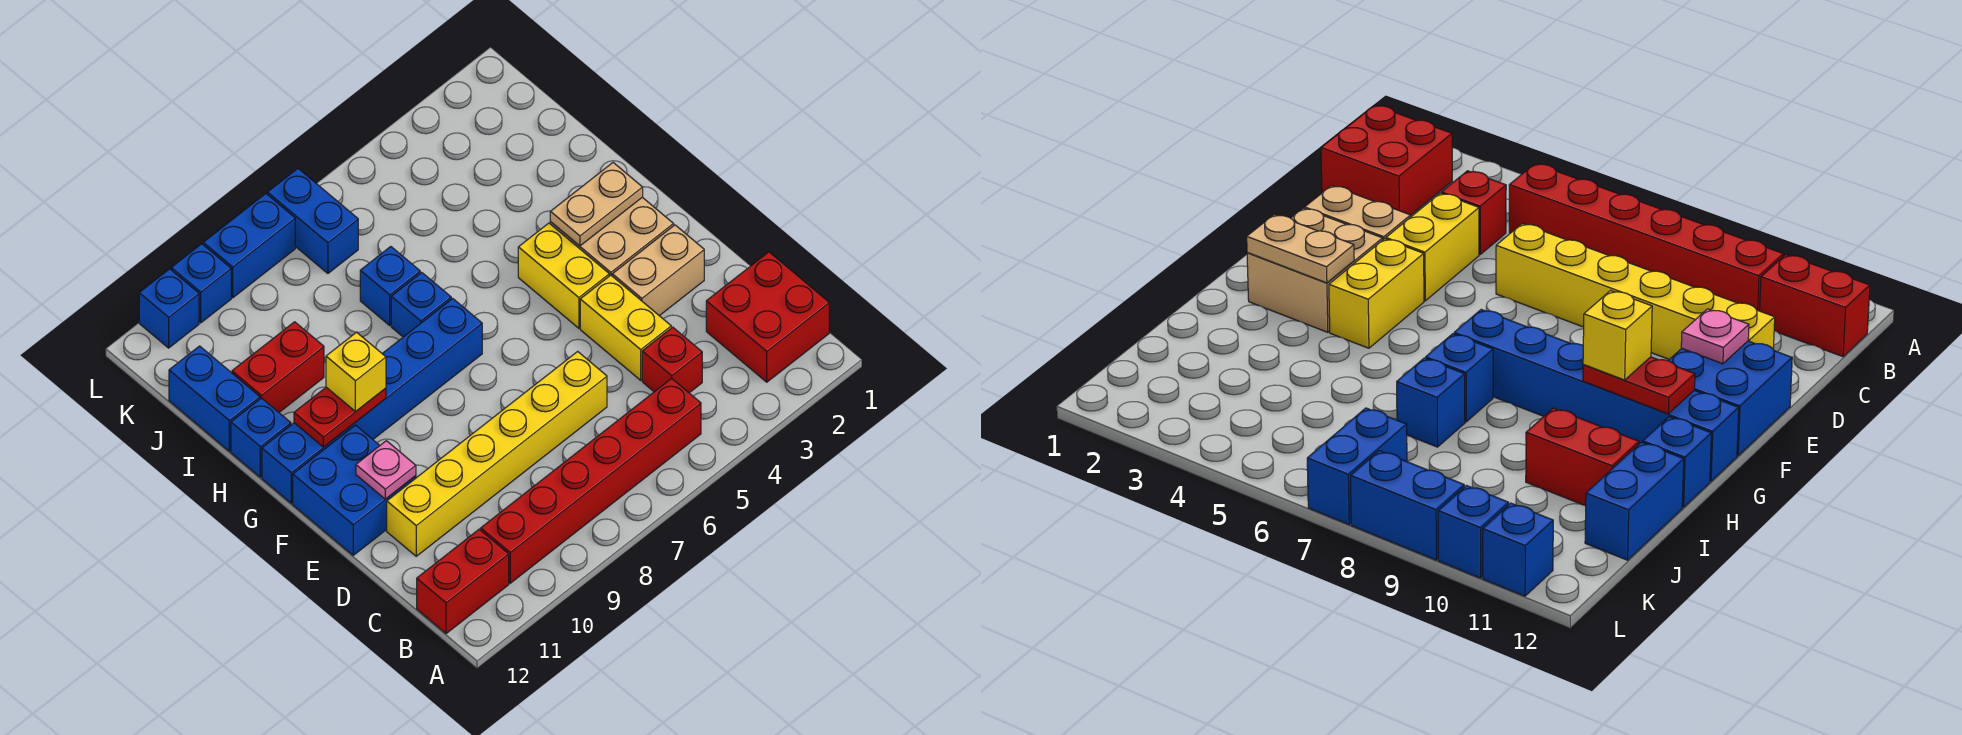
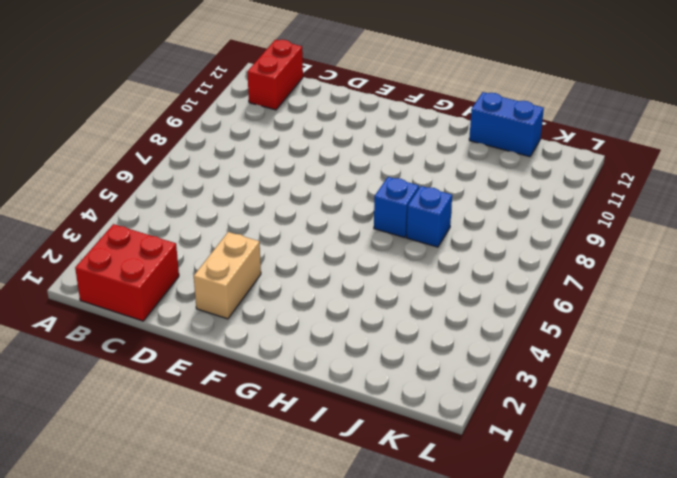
none -> red 1x6 brick [481,378,701,583]
none -> red 1x1 brick [642,327,702,393]
none -> yellow 1x2 brick [580,275,671,380]

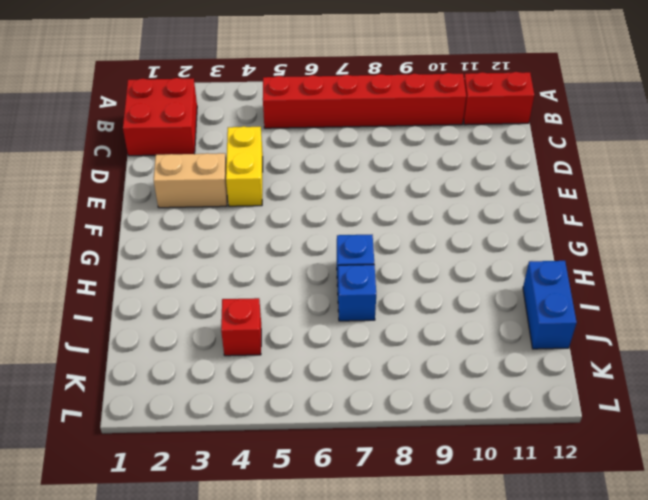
red 1x1 brick [221,298,261,356] -> red 1x1 brick moved to [642,327,702,393]
none -> yellow 1x6 brick [387,351,607,556]
none -> blue 2x2 brick [293,425,416,555]
none -> tan 2x2 brick [550,197,674,276]

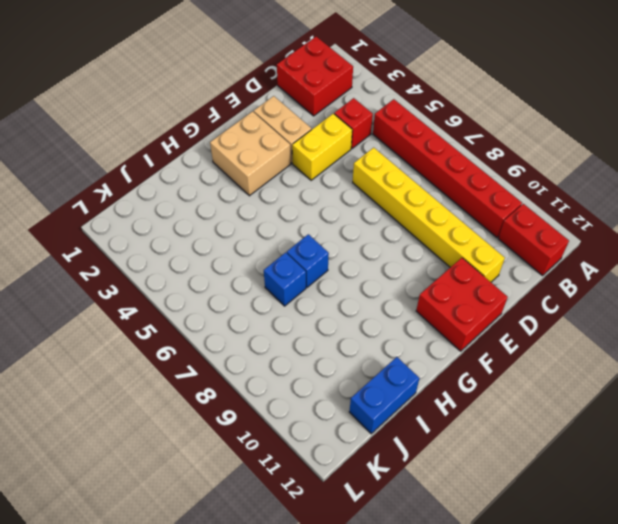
red 2x2 brick [416,258,508,351] -> blue 2x2 brick [293,425,416,555]
none -> yellow 1x2 brick [518,223,609,328]
none -> blue 1x6 brick [262,299,482,503]
none -> blue 1x1 brick [231,398,291,477]

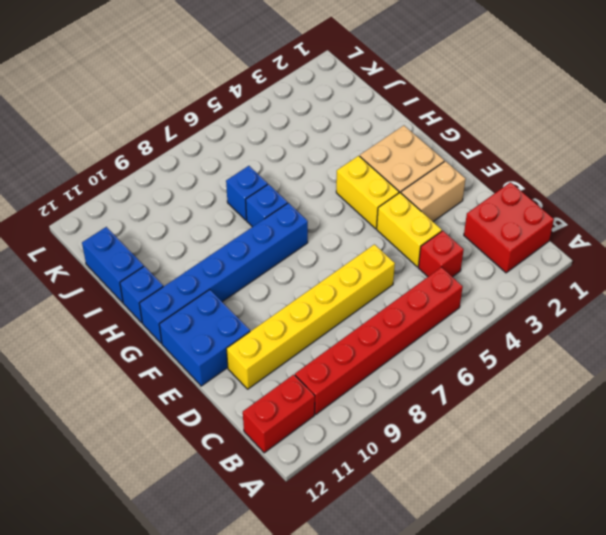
none -> red 1x2 brick [232,322,324,412]
none -> blue 1x2 brick [267,168,358,273]
none -> blue 1x2 brick [203,194,295,298]

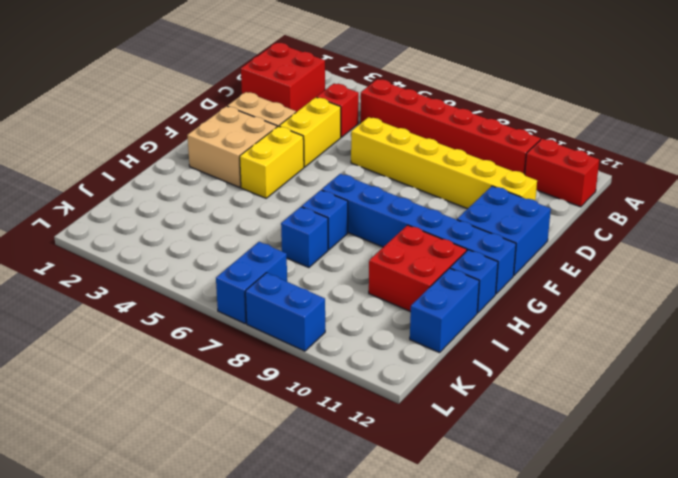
red 2x2 brick [369,225,467,312] -> red 1x2 brick [232,322,324,412]
none -> blue 1x1 brick [171,244,231,323]
none -> blue 1x1 brick [139,269,199,348]
none -> pink 1x1 plate [356,441,416,499]

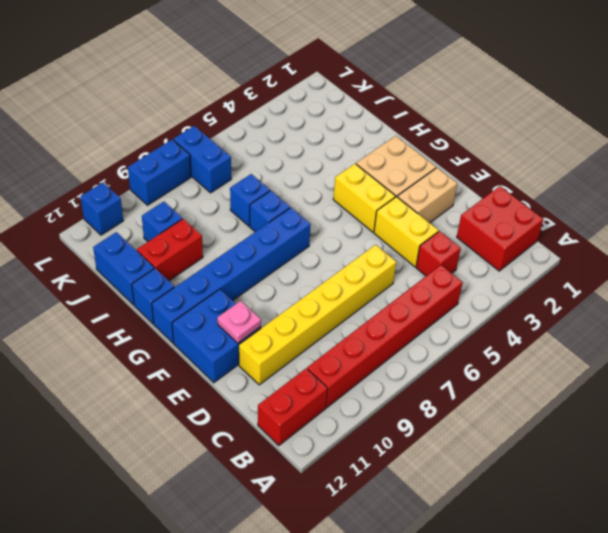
blue 1x1 brick [142,202,182,242] -> blue 1x1 brick moved to [171,244,231,323]
none -> tan 1x2 plate [550,163,643,246]
none -> red 1x2 plate [294,387,386,447]
none -> yellow 1x1 brick [326,332,386,411]

